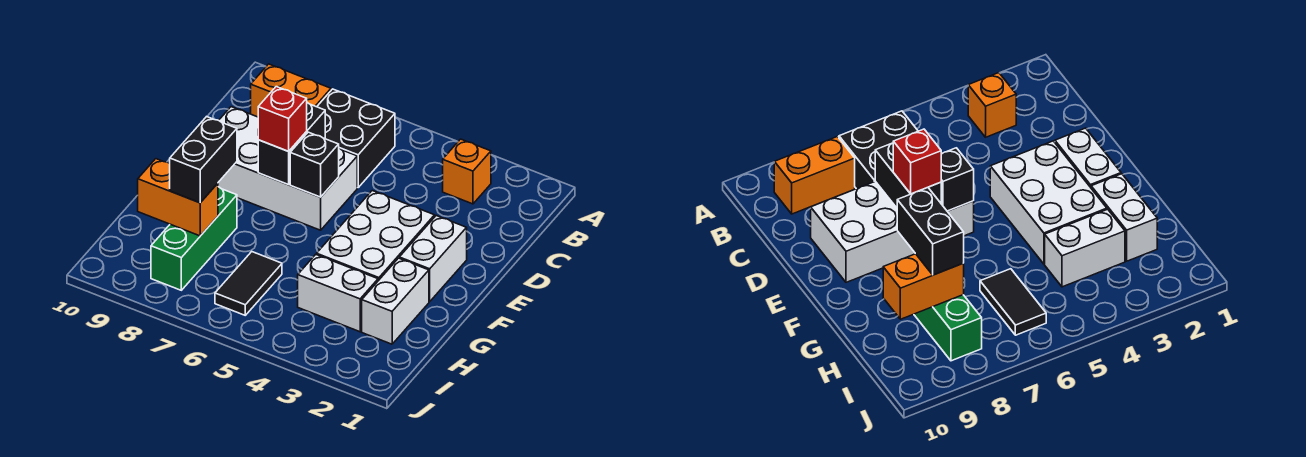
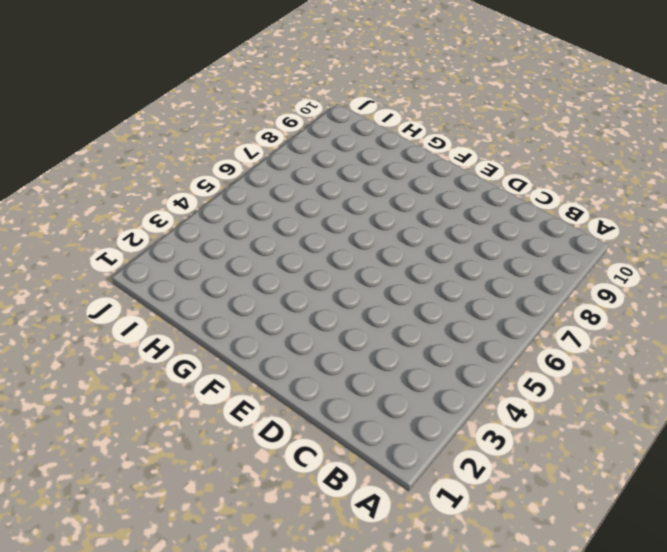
none -> orange 1x1 brick [443,139,491,204]
none -> black 2x2 brick [317,89,395,188]
none -> orange 1x2 brick [251,64,331,117]

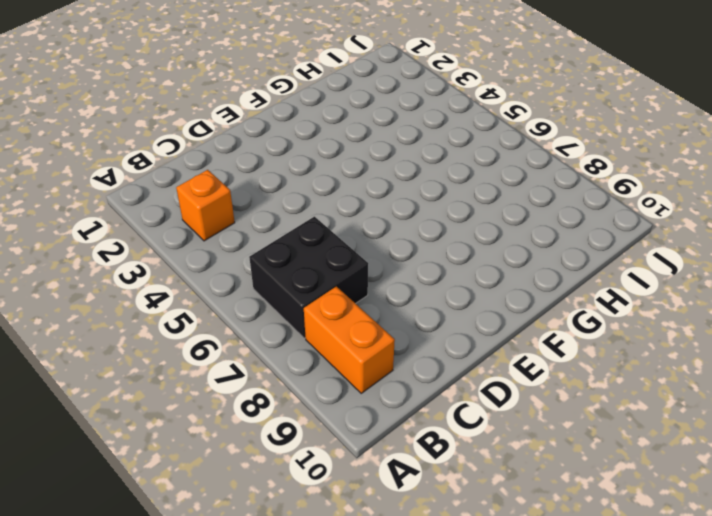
none -> white 2x4 brick [218,107,357,230]
none -> white 1x2 brick [399,216,467,302]
none -> white 2x3 brick [317,191,435,281]

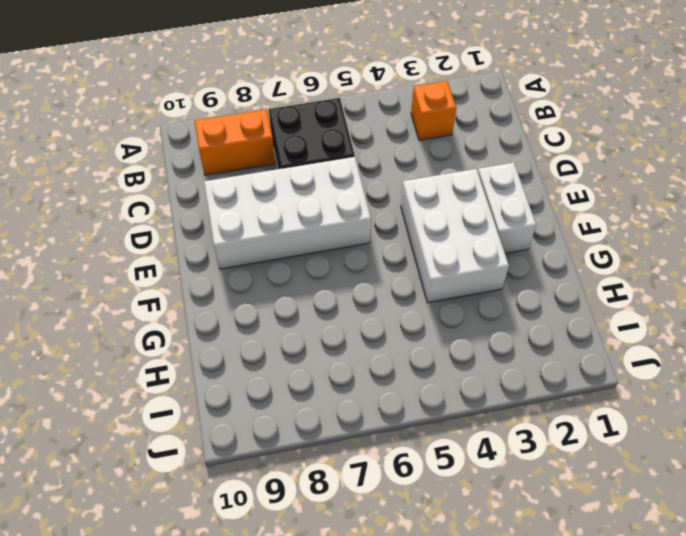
none -> white 1x2 brick [362,258,429,344]
none -> green 1x3 brick [151,187,237,290]
none -> white 1x2 brick [298,255,378,332]

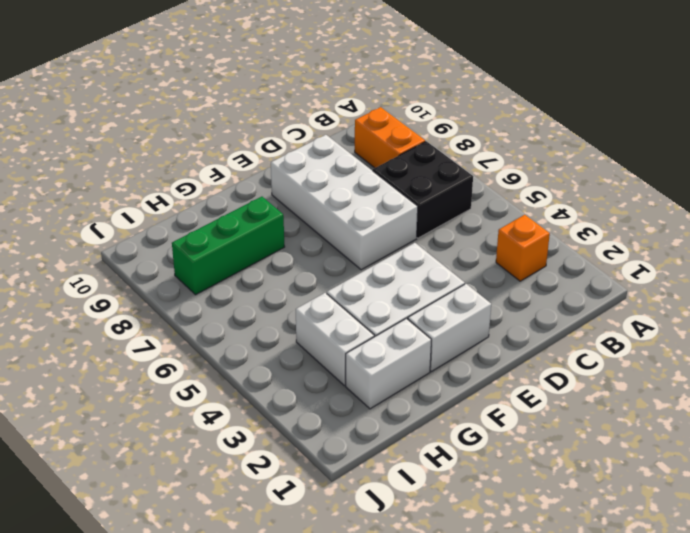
none -> black 1x2 tile [215,252,282,315]
none -> black 1x2 brick [258,103,325,185]
none -> black 1x1 brick [290,132,339,197]

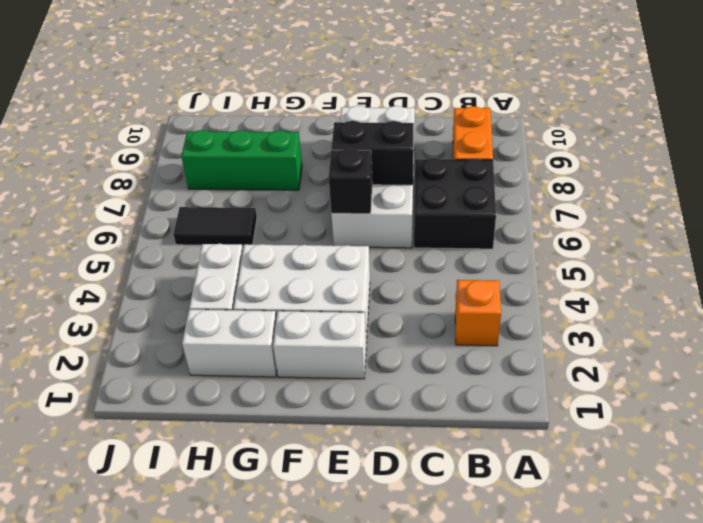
none -> orange 1x2 brick [138,159,218,236]
none -> red 1x1 brick [258,87,307,151]
none -> black 1x2 brick [170,117,237,203]

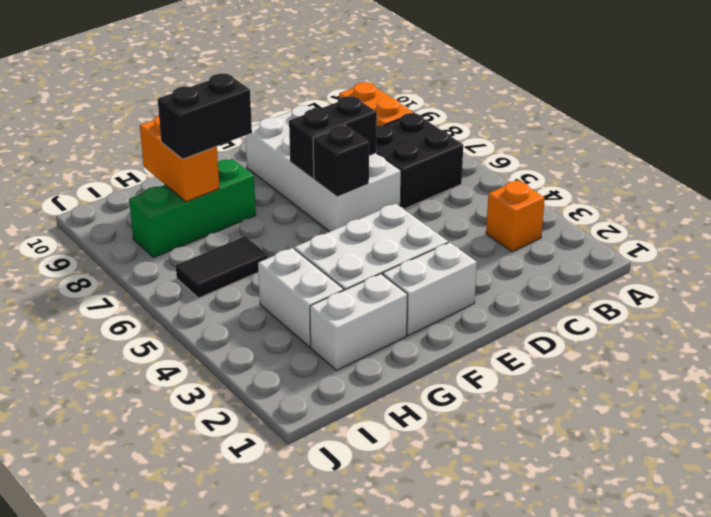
none -> red 1x1 brick [258,87,307,151]

